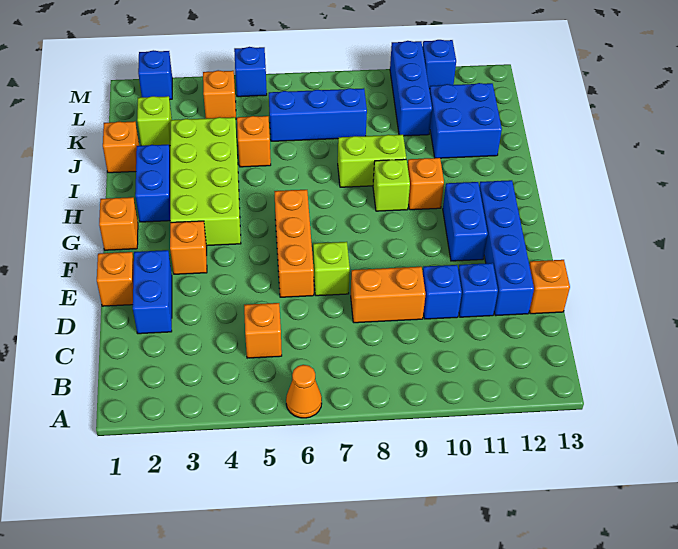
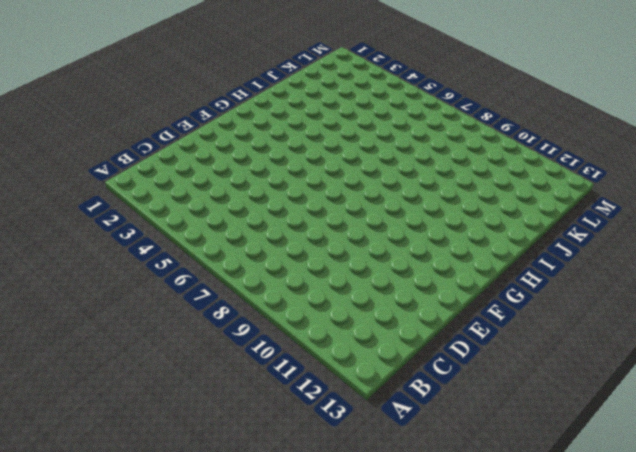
none -> orange 1x1 cone [286,365,322,418]
none -> orange 1x1 brick [244,303,282,358]
none -> blue 1x2 brick [133,250,172,334]

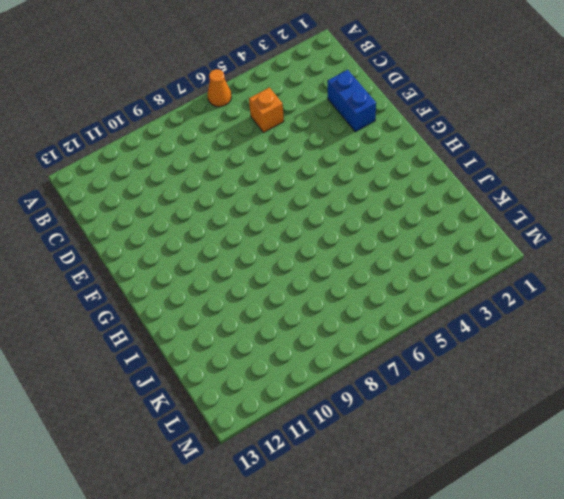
none -> orange 1x2 brick [351,267,425,323]
none -> blue 1x1 brick [423,265,462,319]
none -> blue 1x1 brick [458,263,498,317]

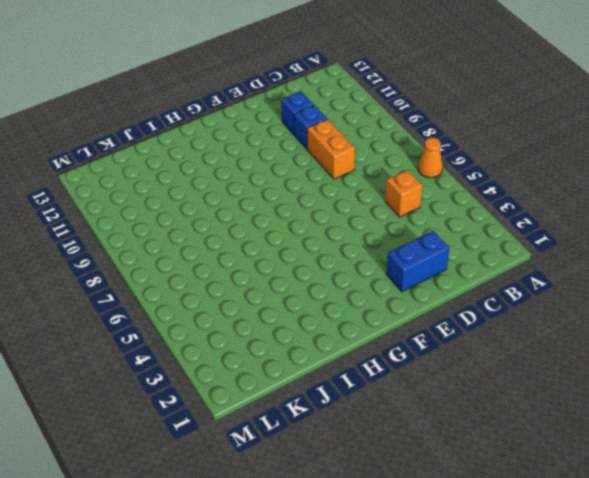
none -> blue 1x4 brick [479,180,534,316]
none -> orange 1x1 brick [529,260,570,314]
none -> orange 1x1 brick [97,252,134,306]

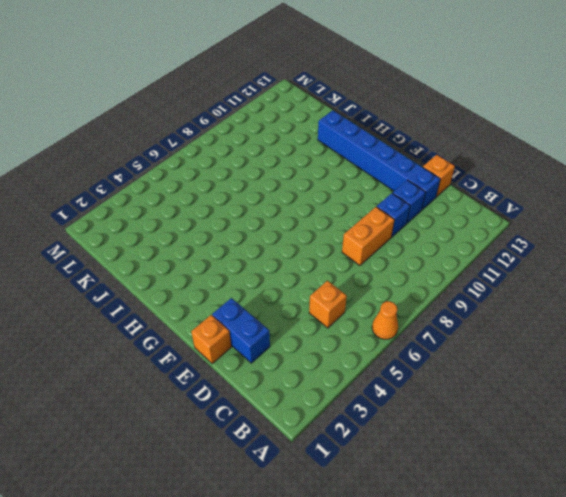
blue 1x6 brick [318,110,440,210] -> blue 1x4 brick [479,180,534,316]
none -> orange 1x3 brick [274,190,314,297]
none -> lime 1x1 brick [313,242,350,296]
none -> orange 1x1 brick [170,221,207,274]

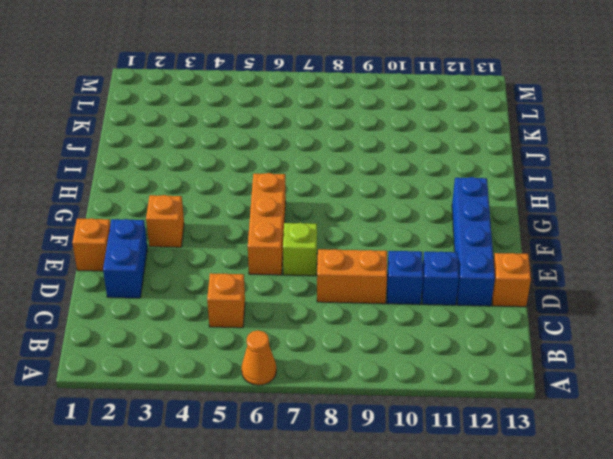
none -> blue 1x2 brick [443,182,488,261]
none -> orange 1x1 brick [99,197,138,250]
none -> lime 2x4 brick [170,117,241,246]

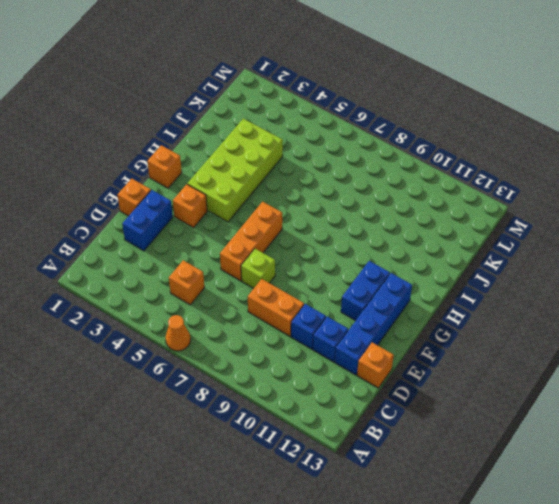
none -> blue 1x2 brick [135,145,170,222]
none -> lime 1x1 brick [373,159,410,211]
none -> orange 1x1 brick [408,158,444,210]

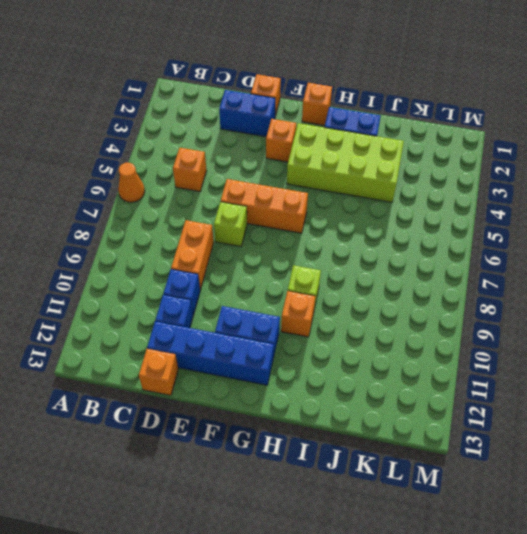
none -> lime 1x2 brick [338,135,406,187]
none -> orange 1x1 brick [103,121,139,173]
none -> orange 1x1 brick [237,116,271,167]

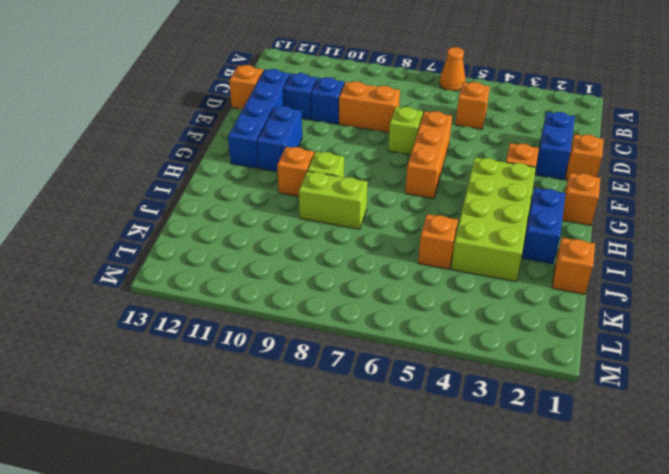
none -> blue 2x2 brick [430,83,502,158]
none -> lime 1x1 brick [137,96,172,146]
none -> blue 1x3 brick [269,88,367,141]

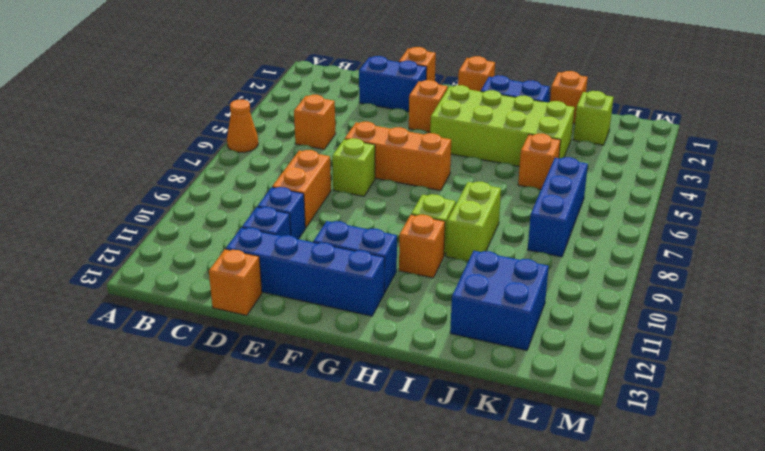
none -> blue 1x3 brick [390,41,432,136]
none -> orange 1x1 brick [203,70,236,119]
none -> blue 1x1 brick [138,50,172,99]

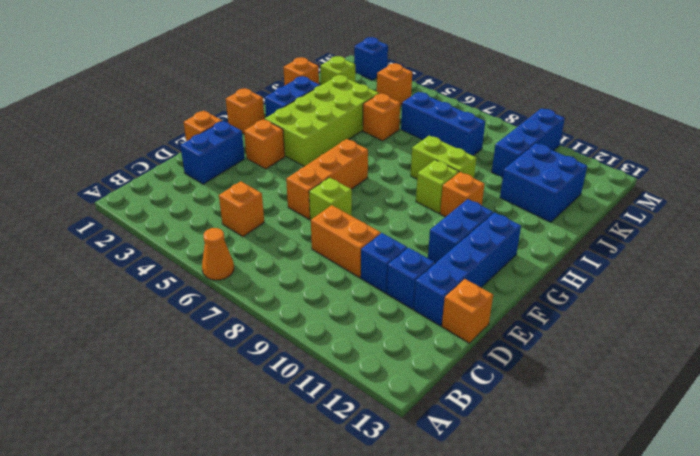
none -> blue 1x1 brick [234,47,267,97]
none -> blue 1x1 brick [422,40,456,89]

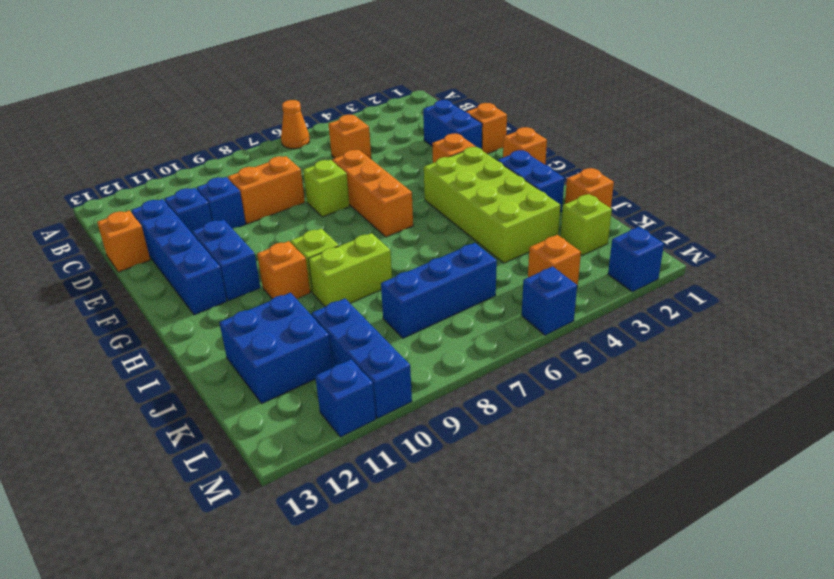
none -> orange 1x1 brick [237,116,271,167]

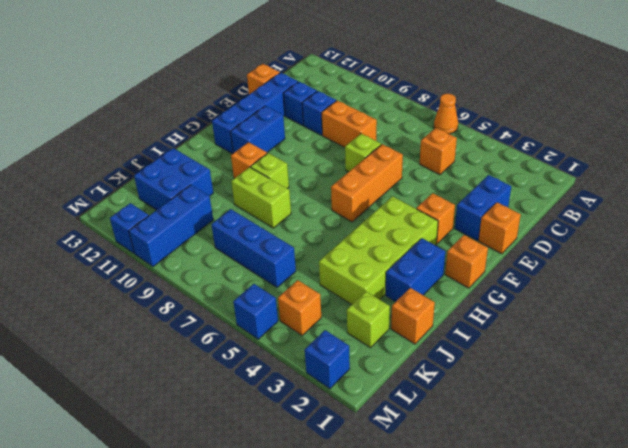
none -> orange 1x1 brick [237,116,271,167]

